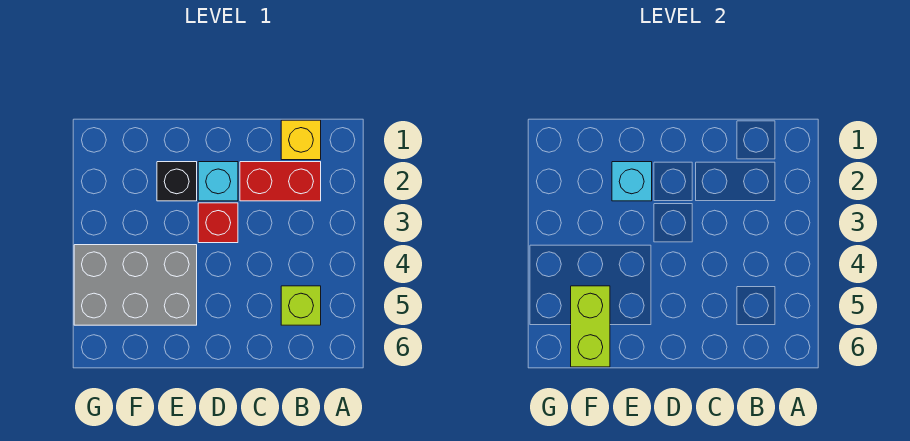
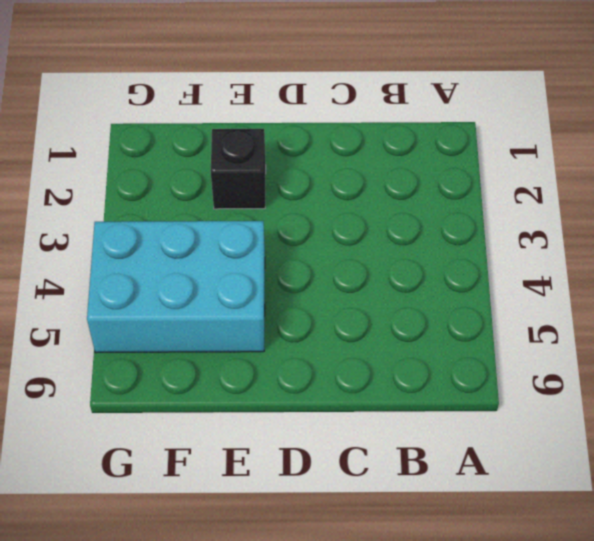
cyan 2x3 brick [87,221,265,353] -> grey 2x3 brick [74,245,197,325]
none -> yellow 1x1 brick [281,120,321,160]
none -> red 1x2 brick [240,162,321,201]

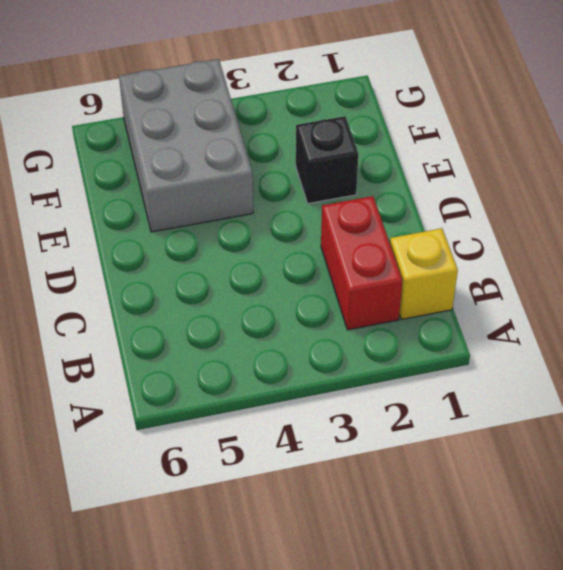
none -> lime 1x1 brick [281,286,321,325]
none -> cyan 1x1 brick [198,162,238,201]

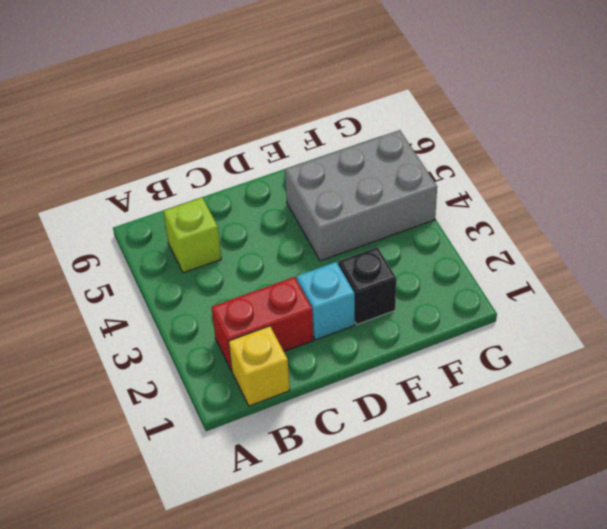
none -> red 1x1 brick [198,203,238,243]
none -> cyan 1x1 brick [612,162,652,201]

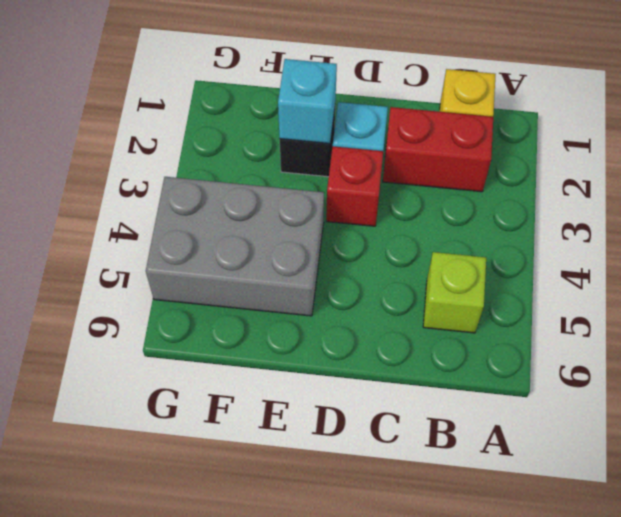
none -> lime 1x2 brick [571,286,610,367]

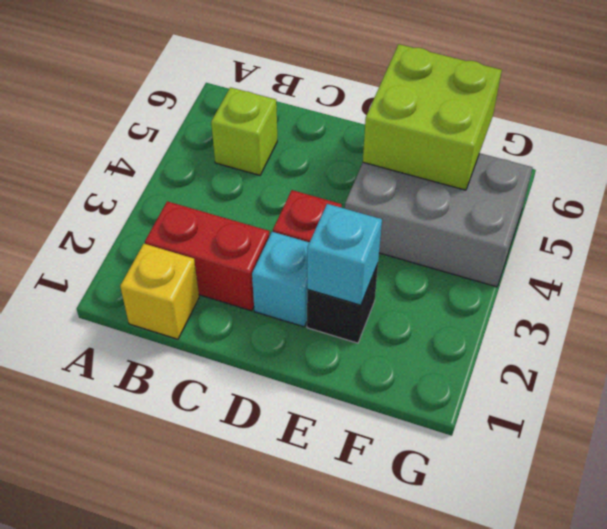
lime 2x2 brick [363,44,502,190] -> lime 1x2 brick [571,286,610,367]

